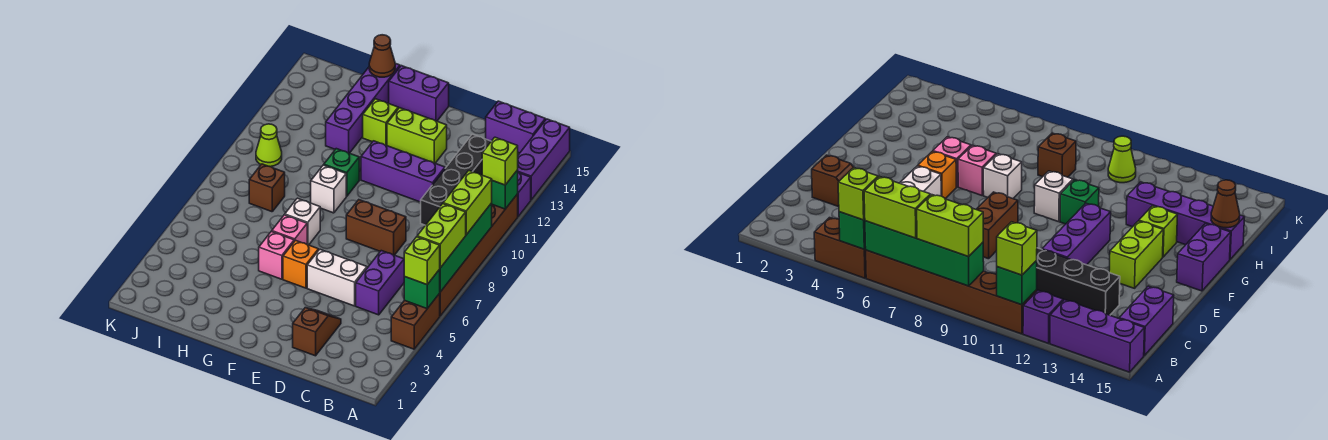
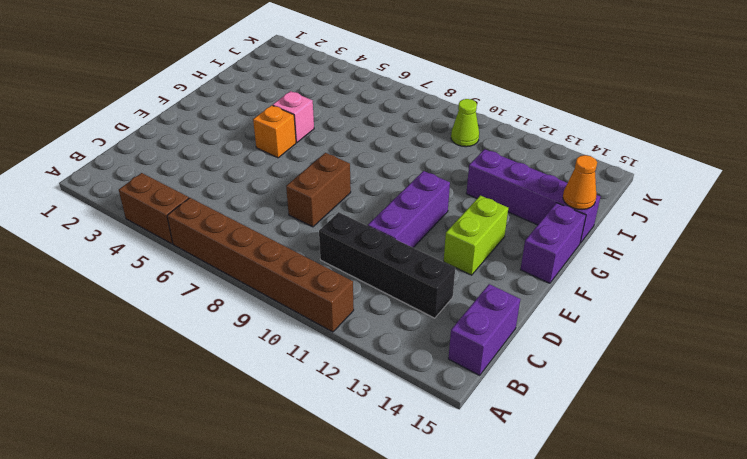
orange 1x1 cone [563,155,597,209] -> brown 1x1 cone [369,35,395,77]
none -> purple 1x1 brick [518,173,531,216]
none -> purple 1x3 brick [518,119,570,200]
none -> purple 1x2 brick [356,251,405,315]
none -> brown 1x2 slope [293,308,341,356]

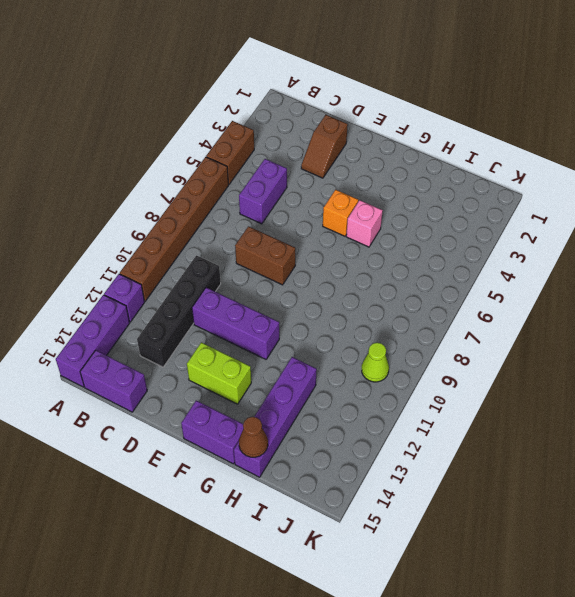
none -> white 1x2 brick [307,249,367,306]
none -> pink 1x1 brick [272,215,307,244]
none -> white 1x1 brick [285,198,320,245]
none -> white 1x1 brick [311,165,346,213]

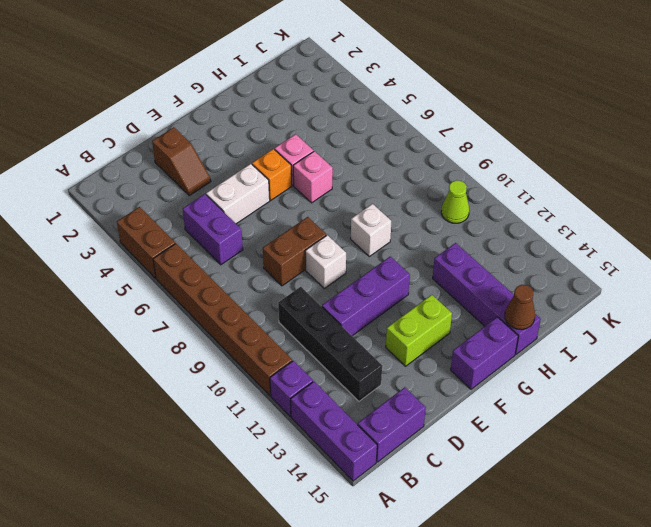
white 1x1 brick [305,235,346,288] -> white 1x1 brick moved to [285,198,320,245]
none -> green 1x1 brick [324,149,359,196]
none -> lime 1x1 brick [363,99,398,146]
none -> brown 1x1 brick [249,164,285,212]
none -> green 1x1 brick [404,270,440,309]

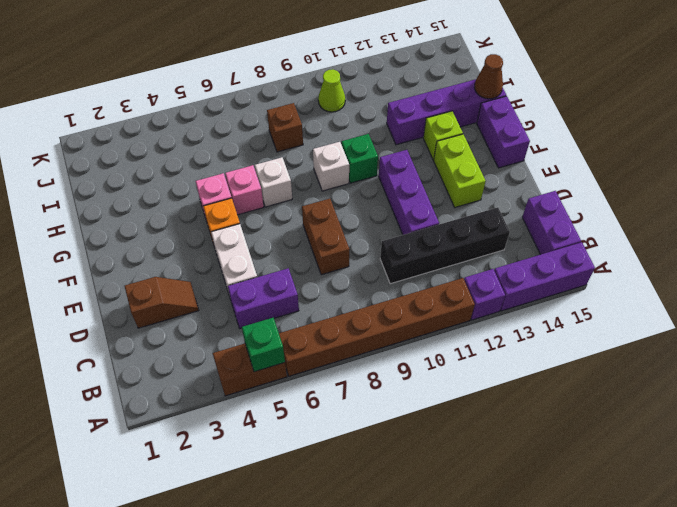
none -> green 1x4 brick [439,203,492,292]
none -> green 1x1 brick [492,170,518,209]
none -> lime 1x1 brick [404,237,440,285]
none -> lime 1x2 brick [417,204,466,268]

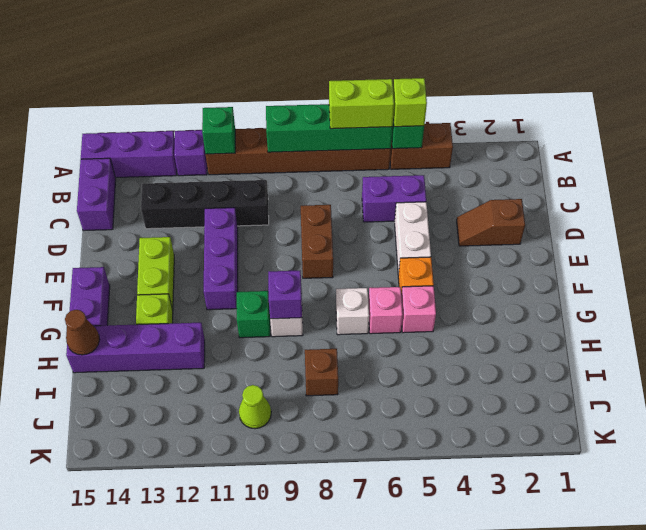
purple 1x1 brick [268,271,302,319] -> none
none -> lime 1x2 brick [443,171,492,235]
none -> lime 1x1 brick [482,137,518,185]

